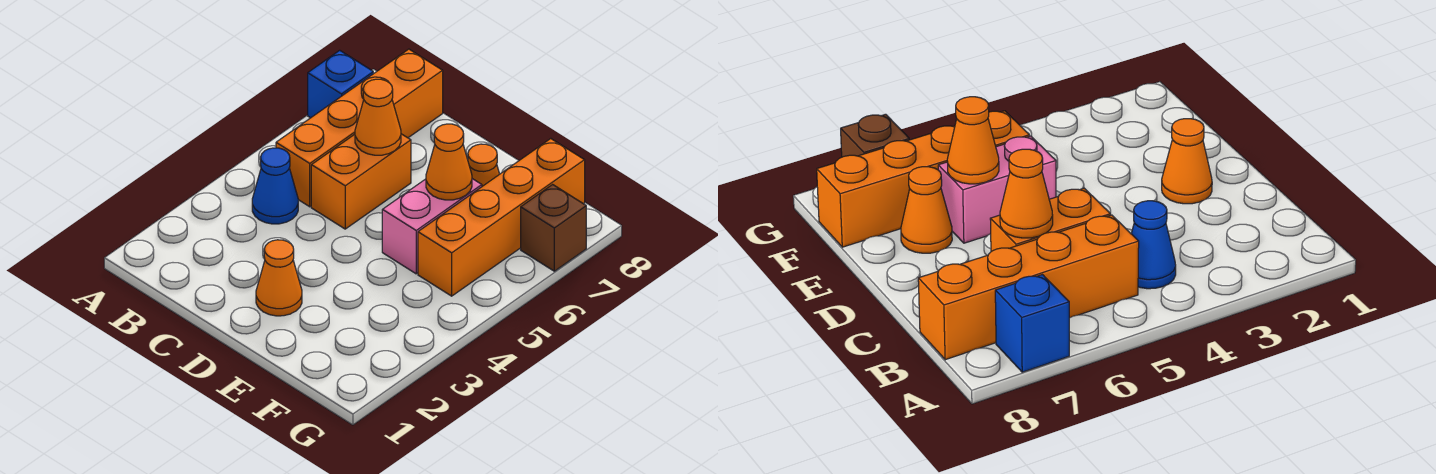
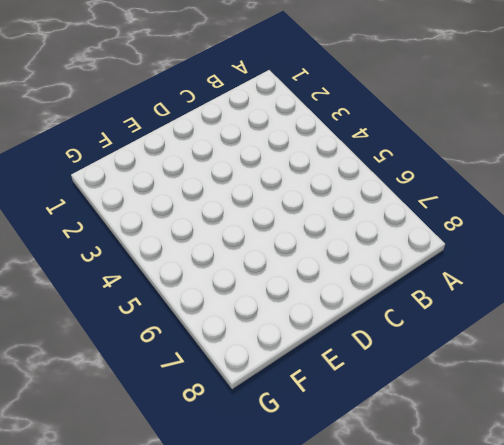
none -> blue 1x1 brick [308,50,373,118]
none -> blue 1x1 cone [252,148,298,224]

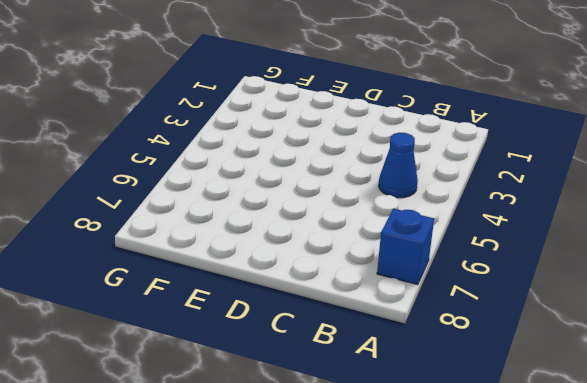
none -> orange 1x4 brick [276,49,443,207]
none -> orange 1x2 brick [311,134,411,229]

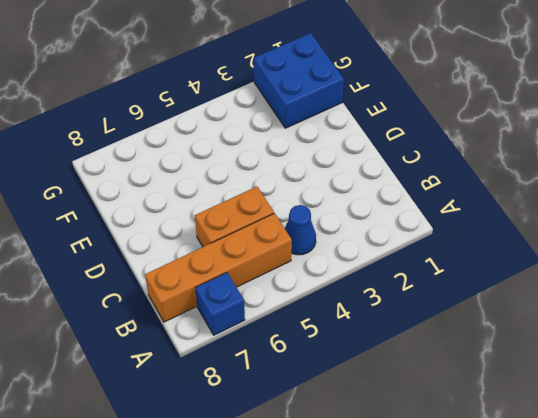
blue 2x2 brick [254,33,344,128] -> none
none -> orange 1x1 cone [256,240,302,316]
none -> pink 1x2 brick [382,179,482,274]

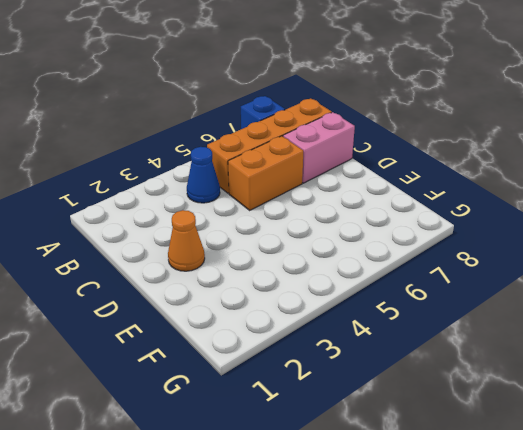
pink 1x2 brick [283,112,355,183] -> pink 1x2 brick moved to [382,179,482,274]
none -> orange 1x1 cone [468,144,499,186]
none -> orange 1x4 brick [418,139,585,296]

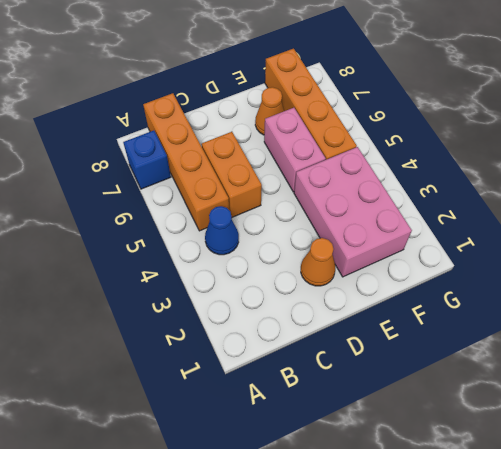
pink 2x3 brick [294,147,412,277] -> none
none -> brown 1x1 brick [521,185,586,271]
none -> orange 1x1 cone [355,79,401,155]

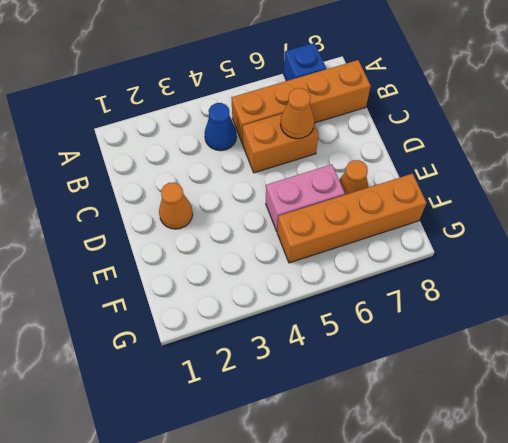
none -> brown 1x1 brick [521,185,586,271]
none -> orange 1x1 cone [426,124,472,200]

